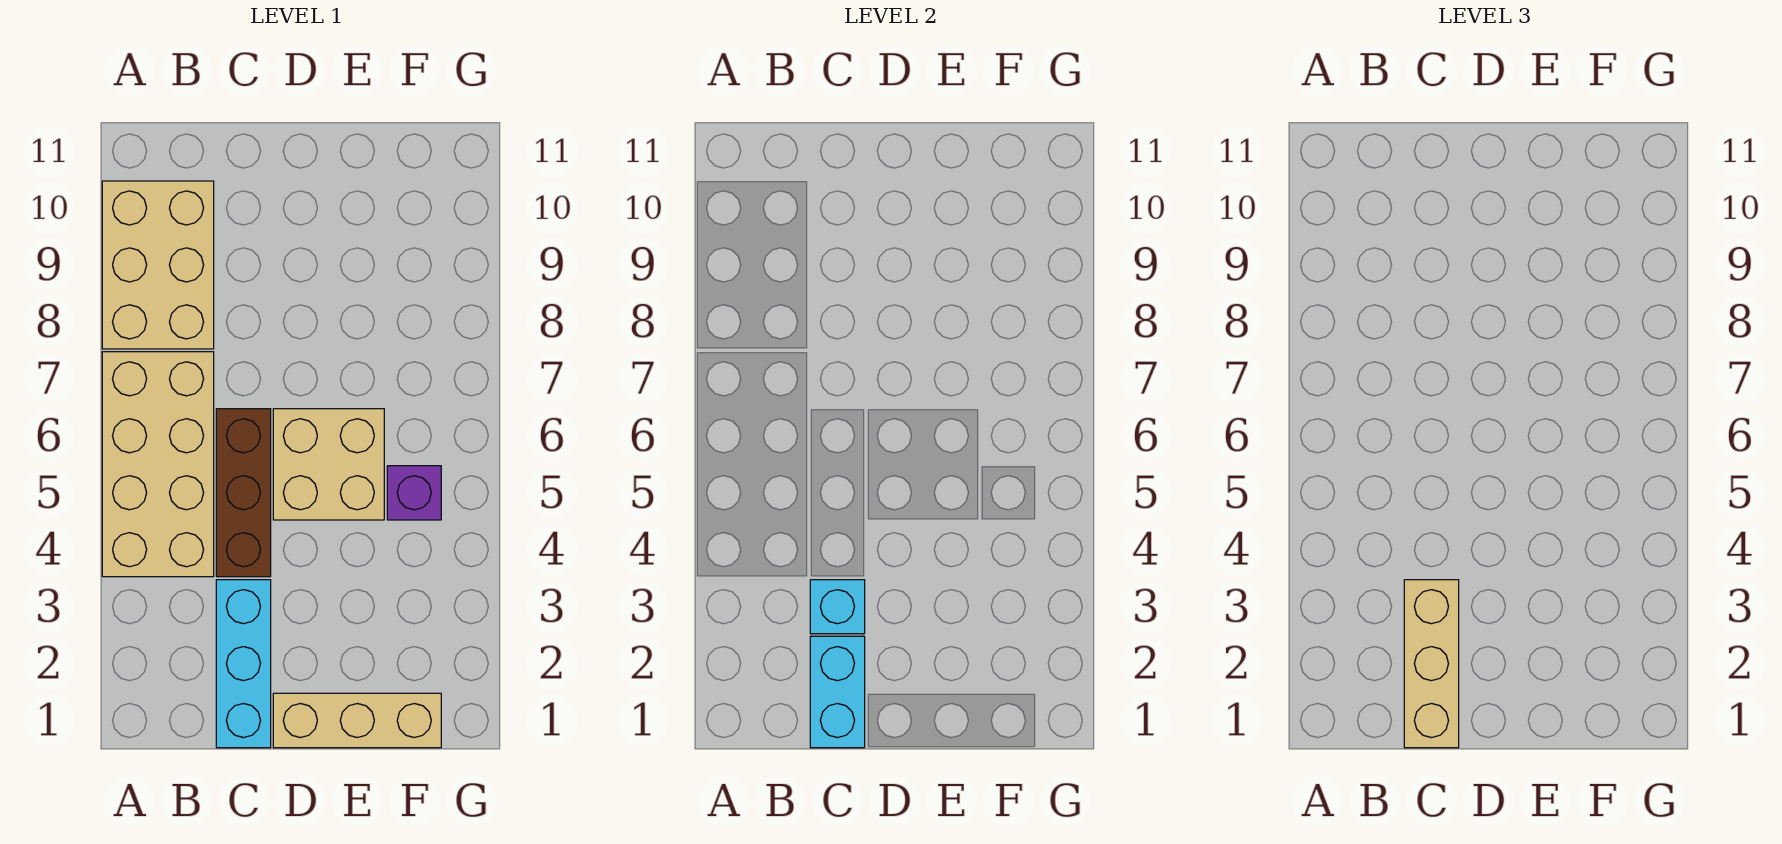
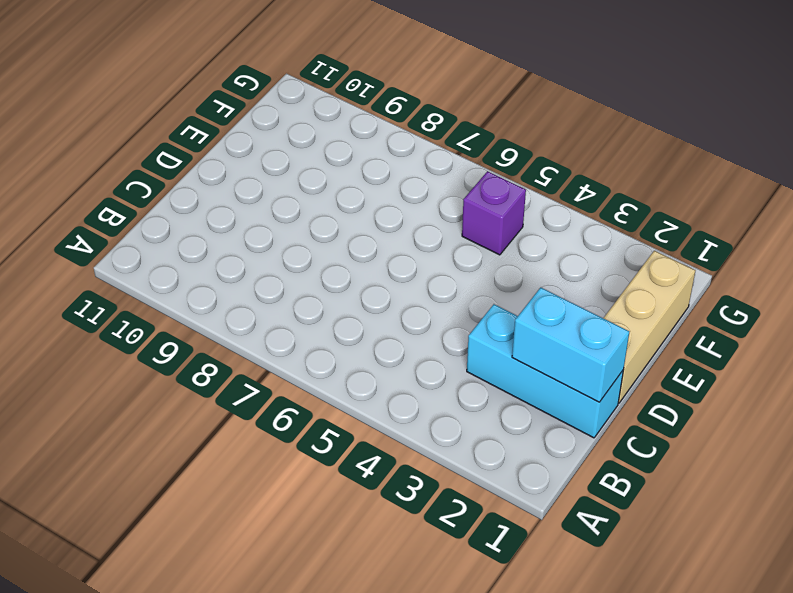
none -> tan 2x4 brick [102,352,214,577]
none -> tan 2x3 brick [102,181,214,349]

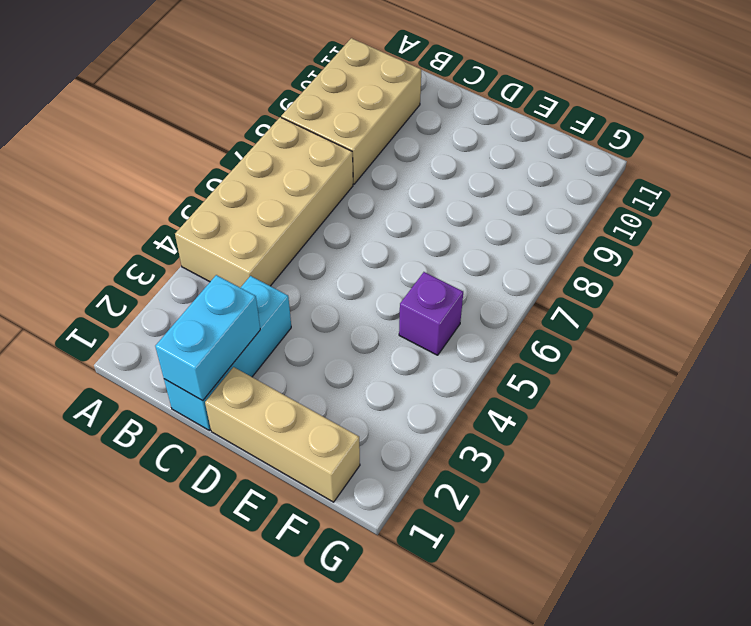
none -> brown 1x3 brick [216,409,271,577]
none -> tan 2x2 brick [273,409,384,520]

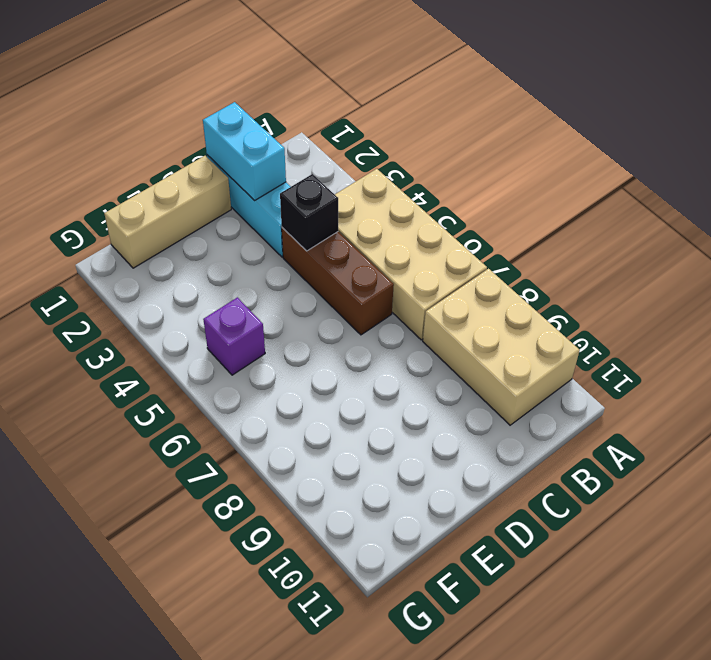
black 1x1 brick [280,174,338,251] -> none
none -> tan 2x2 brick [273,409,384,520]
none -> cyan 1x1 brick [810,580,865,634]

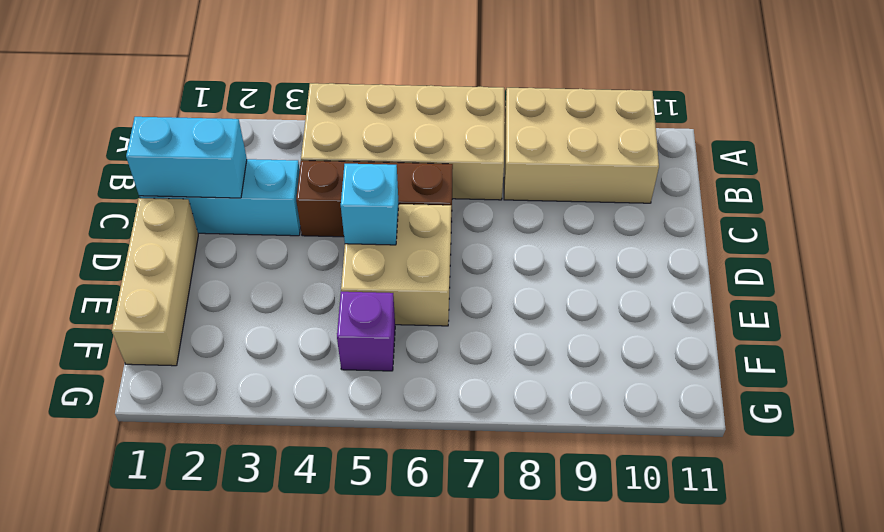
cyan 1x1 brick [341,164,399,245] -> cyan 1x1 brick moved to [810,580,865,634]
none -> tan 1x3 brick [1404,580,1459,748]

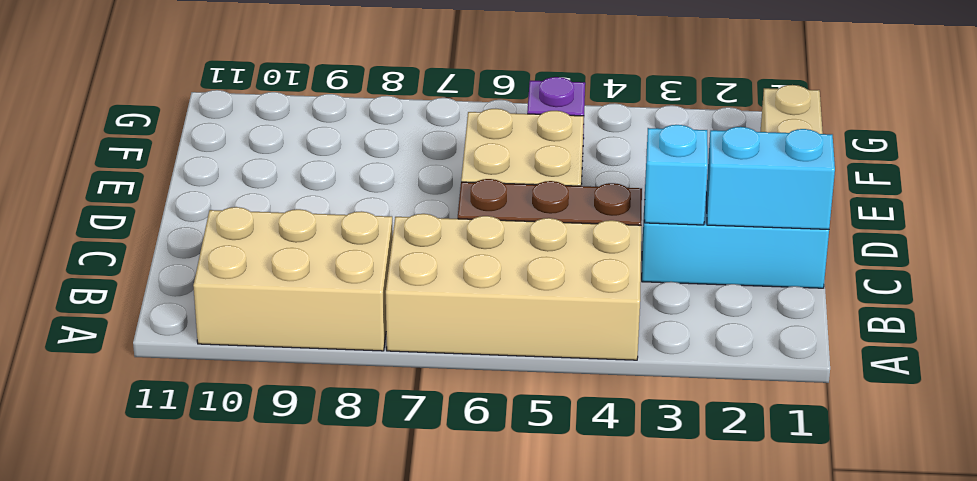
none -> tan 1x3 brick [1404,580,1459,748]

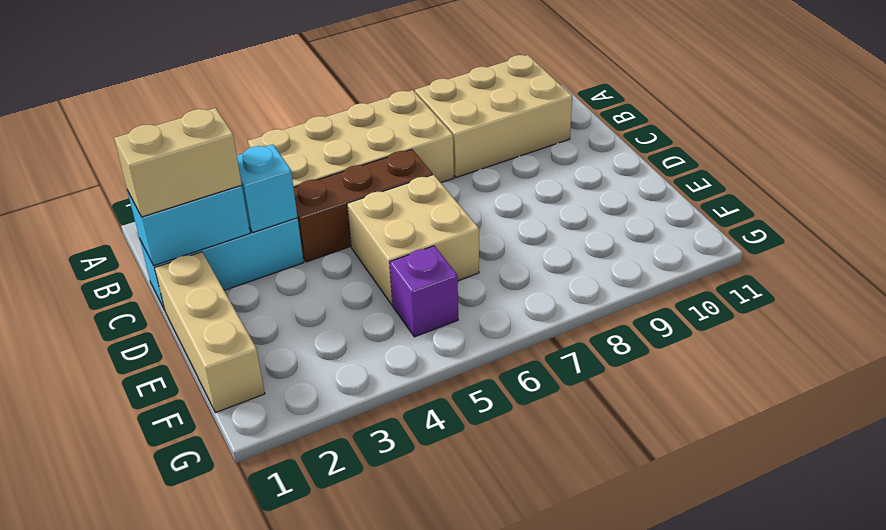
tan 1x2 brick [114,108,242,217] -> tan 1x3 brick [1404,580,1459,748]

